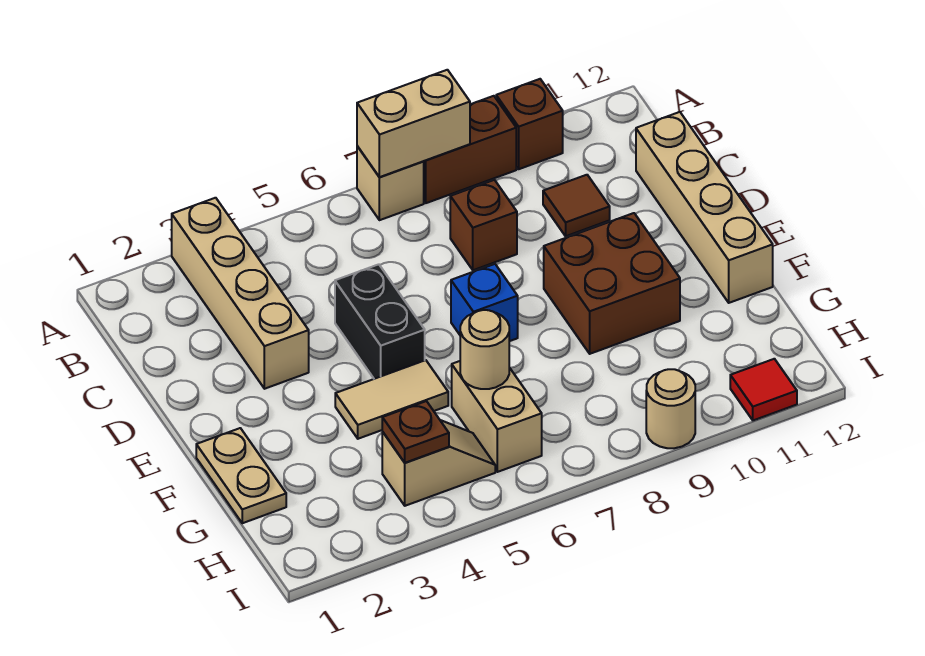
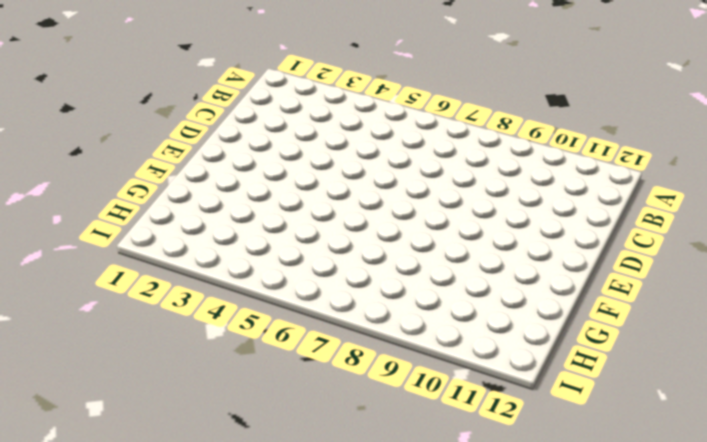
none -> tan 1x4 brick [172,198,309,389]
none -> tan 1x1 brick [357,146,424,220]
none -> brown 1x2 brick [423,96,516,203]

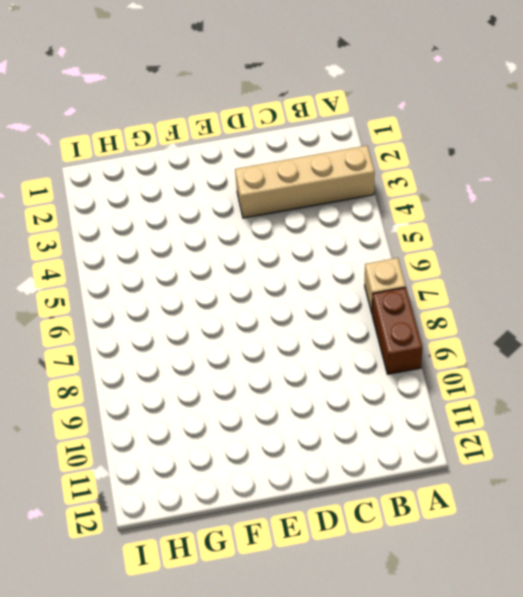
none -> brown 1x1 brick [496,79,563,169]
none -> brown 1x1 brick [450,180,517,270]
none -> brown 1x1 tile [543,175,610,236]

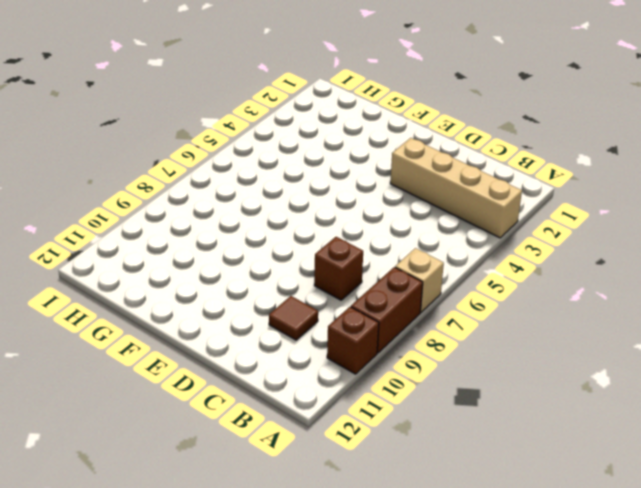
none -> tan 1x4 brick [636,112,773,303]
none -> black 1x2 brick [335,264,425,379]
none -> blue 1x1 brick [451,264,518,341]

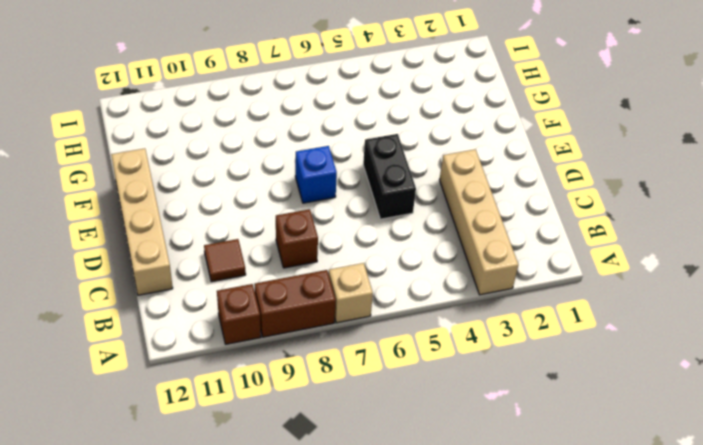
none -> brown 2x2 brick [544,213,680,354]
none -> tan 1x2 plate [196,428,286,523]
none -> tan 1x2 tile [335,360,448,439]

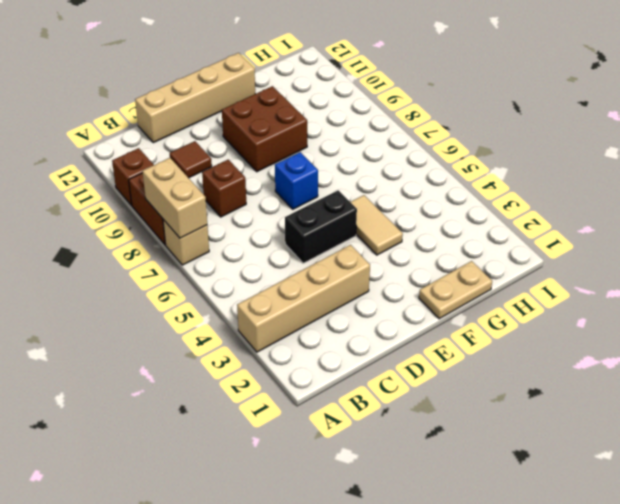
none -> tan 1x2 brick [452,361,542,472]
none -> tan 1x2 slope [382,420,495,506]
none -> tan 1x1 round brick [646,369,695,448]

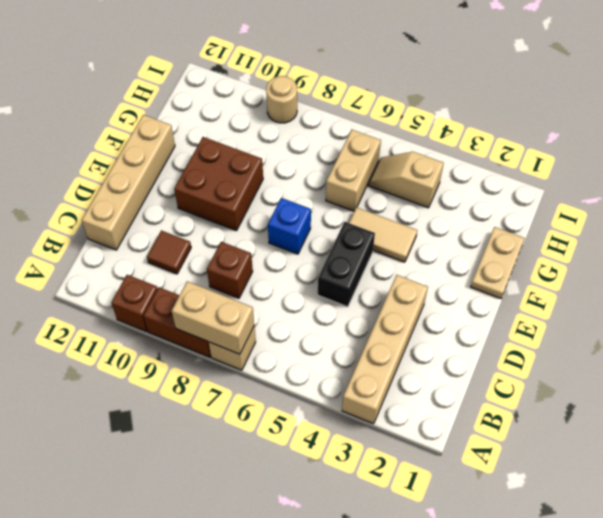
none -> red 1x1 tile [730,359,797,420]
none -> tan 1x1 round brick [460,310,509,389]
none -> brown 1x1 plate [382,401,449,463]

